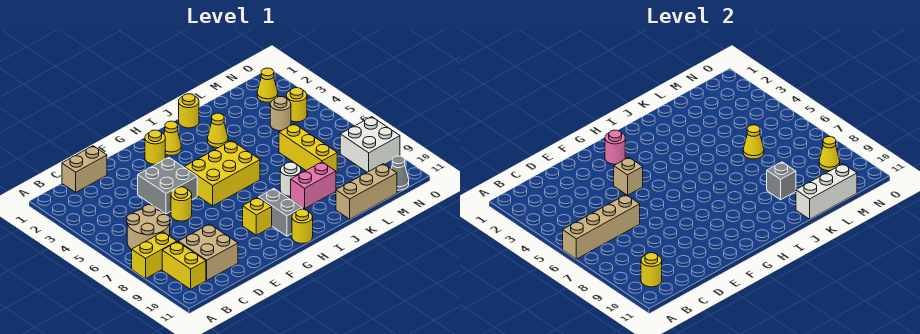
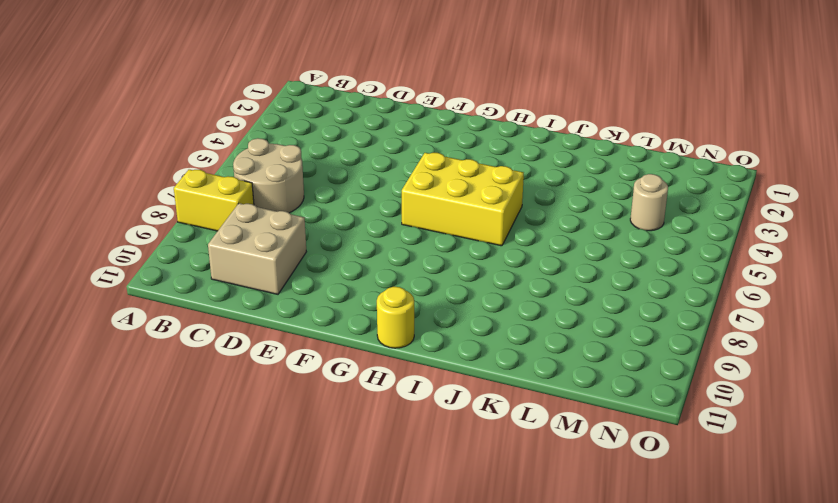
none -> yellow 1x2 brick [162,242,206,289]
none -> tan 1x2 brick [62,146,107,192]
none -> grey 2x2 brick [138,158,197,214]
none -> yellow 1x1 round brick [171,187,192,221]

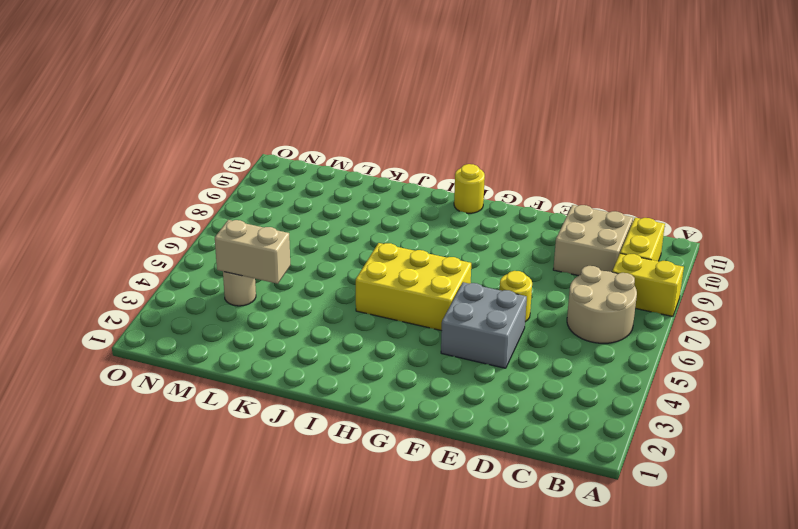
tan 1x2 brick [215,220,290,284] -> tan 1x2 brick moved to [62,146,107,192]
none -> yellow 1x1 round brick [145,130,165,164]
none -> yellow 1x1 brick [243,197,272,235]
none -> yellow 1x1 cone [164,121,181,155]
none -> grey 1x2 brick [259,189,302,236]

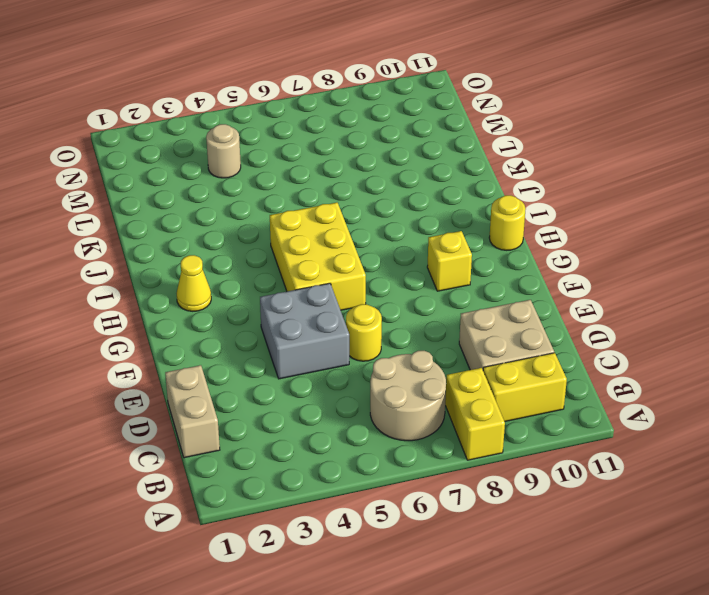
none -> yellow 1x1 round brick [145,130,165,164]
none -> grey 1x2 brick [259,189,302,236]
none -> yellow 1x1 round brick [179,94,199,128]
none -> yellow 1x1 cone [208,113,228,148]

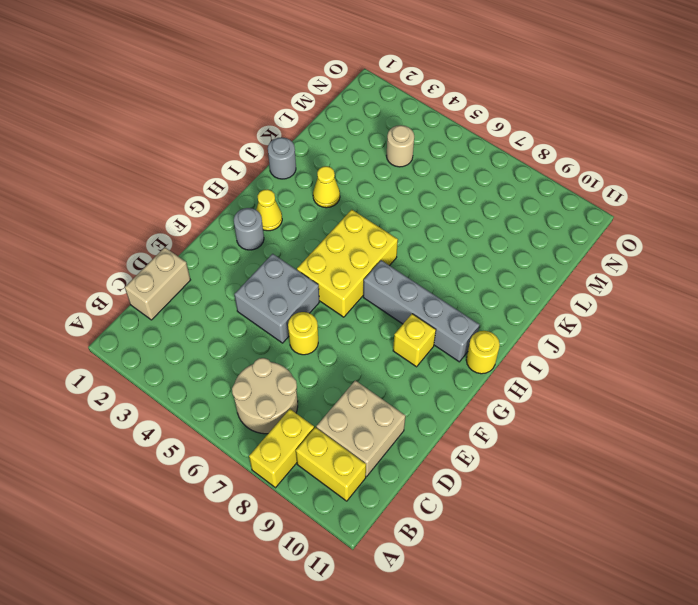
grey 1x1 round brick [234,208,264,250] -> yellow 1x1 round brick [145,130,165,164]
grey 1x4 brick [363,260,479,362] -> grey 1x2 brick [259,189,302,236]
grey 1x1 round brick [268,137,296,179] -> yellow 1x1 round brick [179,94,199,128]
none -> white 1x1 round brick [280,162,301,196]
none -> pink 1x2 brick [291,162,336,209]
none -> tan 1x3 brick [336,164,397,219]
none -> yellow 1x3 brick [279,124,337,173]

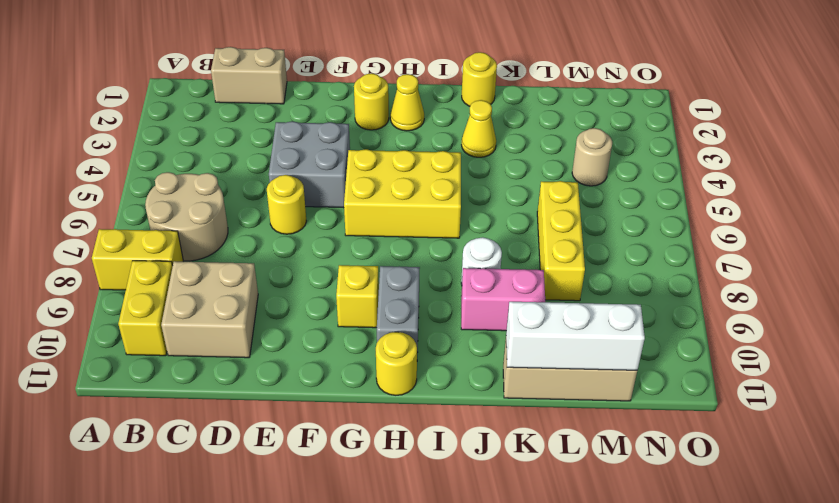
none -> yellow 1x1 cone [257,68,278,102]
none -> yellow 1x1 round brick [286,88,307,122]
none -> white 2x2 brick [340,117,400,172]
none -> grey 1x1 cone [391,156,409,190]

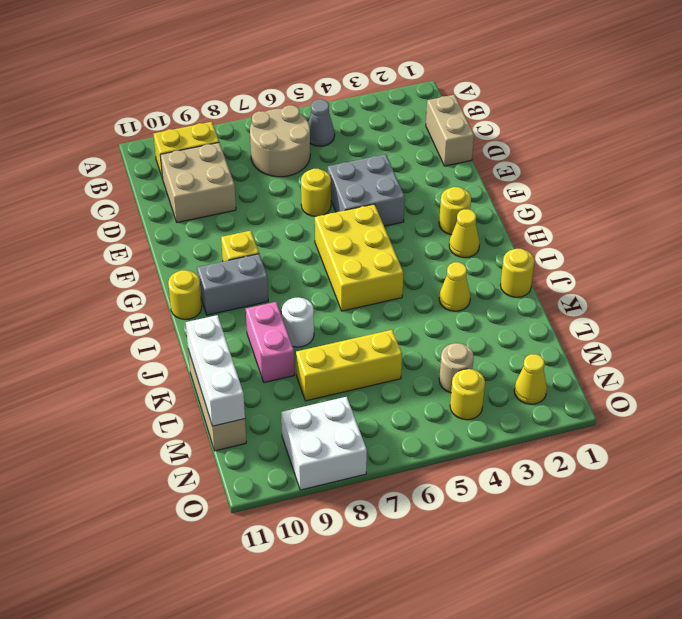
grey 1x1 cone [308,99,335,146] -> grey 1x1 cone moved to [391,156,409,190]
none -> yellow 1x2 brick [132,232,177,279]
none -> tan 1x4 brick [563,195,640,259]
none -> yellow 1x1 round brick [641,253,662,287]
none -> tan 1x1 brick [614,158,643,195]

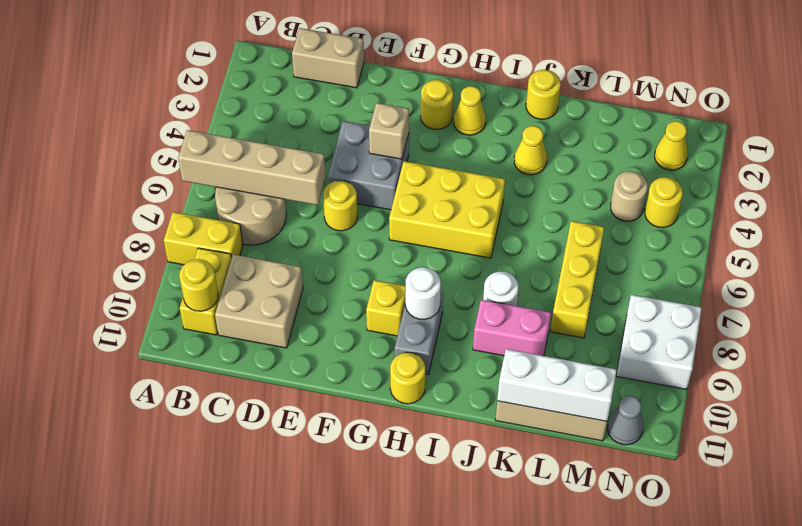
white 1x1 round brick [405,267,441,319] -> none
none -> pink 1x1 round brick [605,130,625,164]
none -> grey 1x1 brick [767,162,796,200]
none -> yellow 1x1 cone [743,125,764,159]
none -> yellow 1x1 cone [819,137,840,171]

